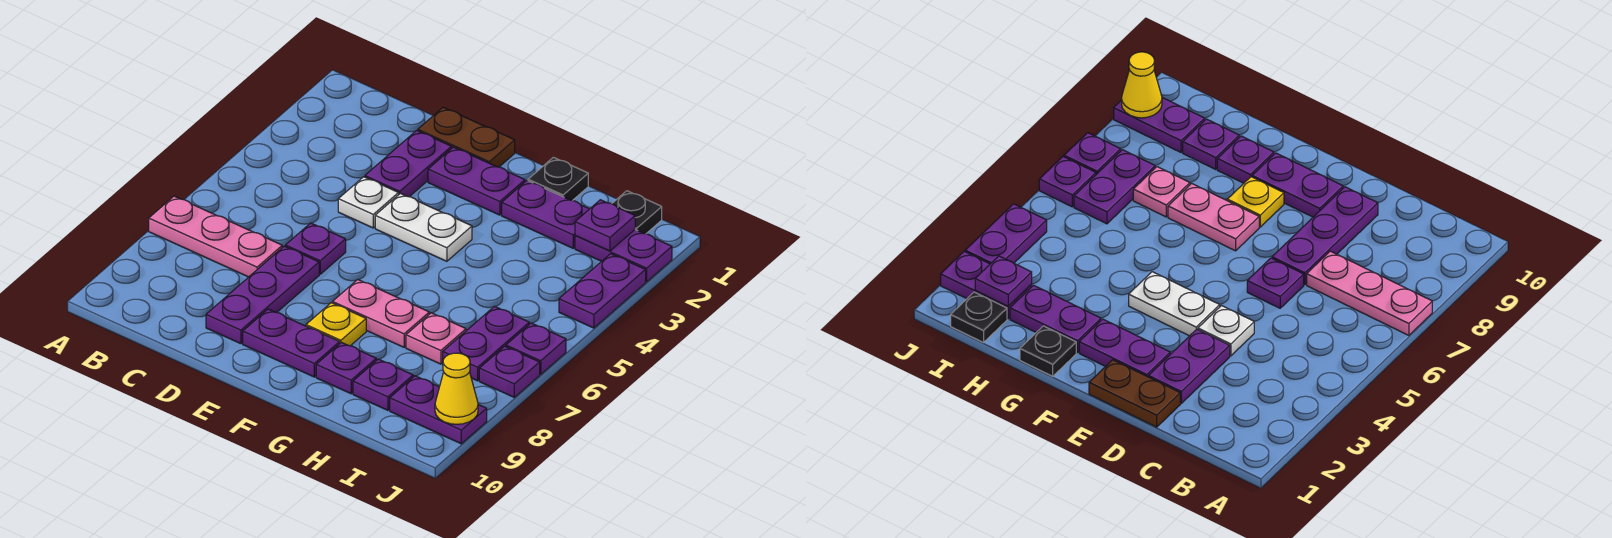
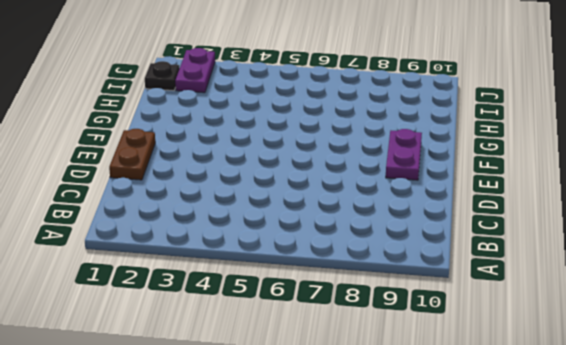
none -> pink 1x3 plate [149,196,282,277]
none -> purple 1x2 plate [365,130,452,197]
none -> white 1x1 plate [338,177,399,228]

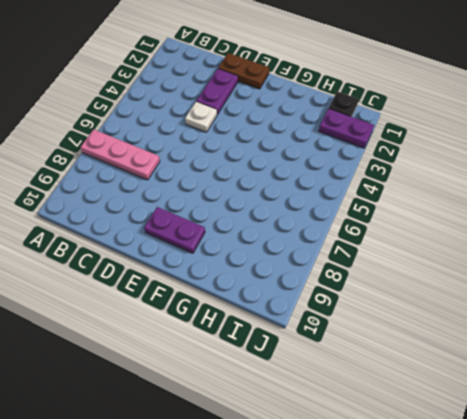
none -> purple 1x1 plate [285,223,346,274]
none -> purple 1x3 plate [206,246,319,344]
none -> purple 1x2 plate [428,147,525,215]

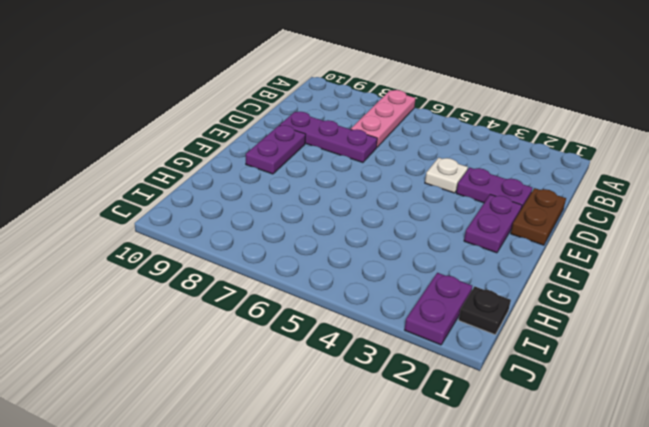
none -> purple 1x1 plate [285,223,346,274]
none -> white 1x2 plate [375,194,472,261]
none -> pink 1x2 plate [332,280,429,347]

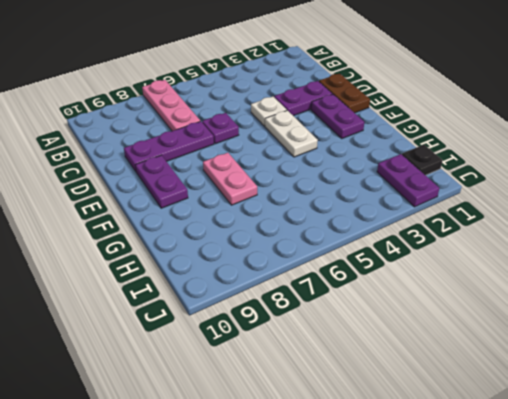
none -> yellow 1x1 plate [306,303,366,346]
none -> black 1x1 plate [528,157,588,201]
none -> purple 1x2 plate [502,181,589,248]

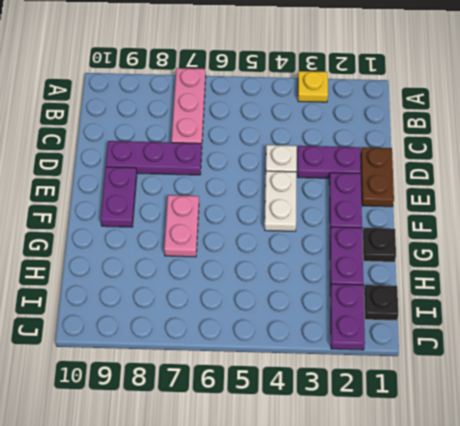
yellow 1x1 plate [298,71,328,102] -> yellow 1x1 plate moved to [306,303,366,346]
none -> purple 1x1 plate [285,223,346,274]
none -> purple 1x1 plate [316,343,376,394]
none -> pink 1x1 plate [406,313,466,364]

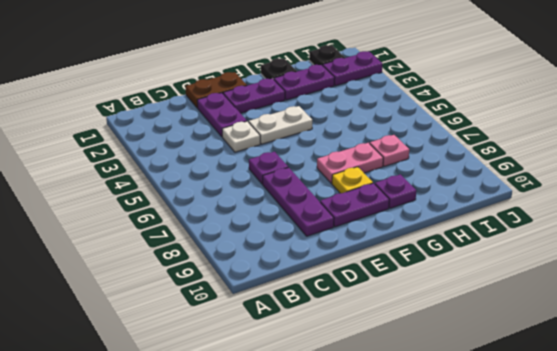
none -> pink 1x3 plate [149,196,282,277]
none -> purple 1x1 plate [353,359,413,410]
none -> purple 1x2 plate [443,307,529,381]

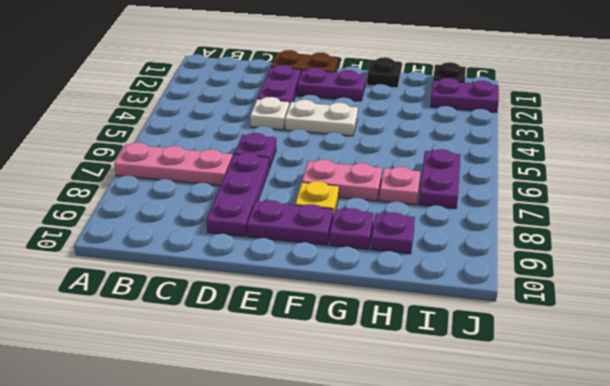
none -> purple 1x2 plate [502,181,589,248]
none -> purple 1x2 plate [390,376,487,444]
none -> purple 1x2 plate [559,254,646,328]

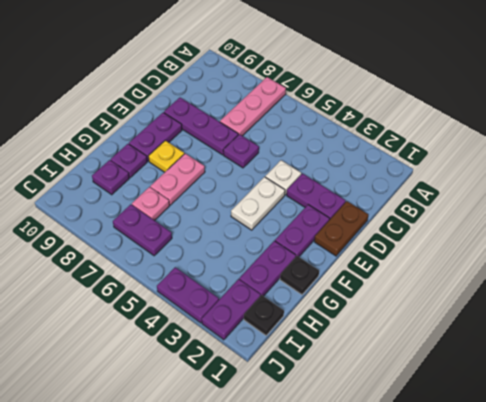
none -> purple 1x2 plate [390,376,487,444]
none -> purple 1x1 plate [506,323,566,374]
none -> purple 1x1 plate [479,346,540,397]

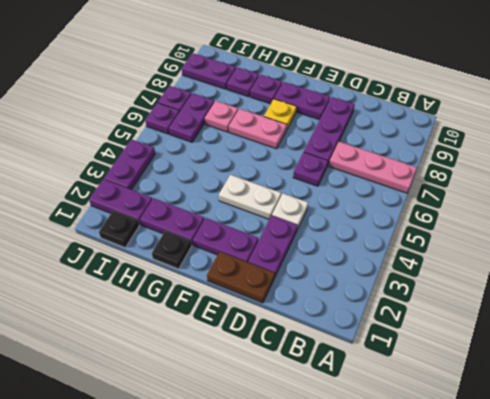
none -> purple 1x1 plate [575,200,635,251]
none -> yellow 1x1 cone [435,353,478,424]

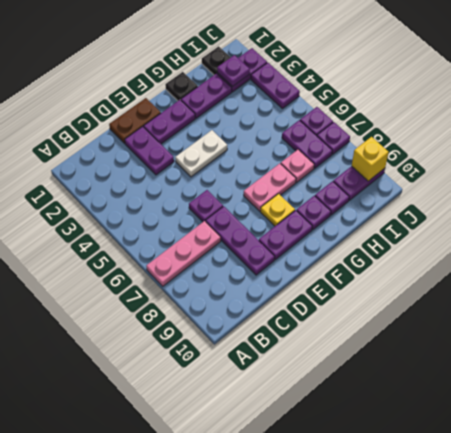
yellow 1x1 brick [352,137,389,181] -> yellow 1x1 cone [435,353,478,424]
none -> white 1x1 plate [338,177,399,228]

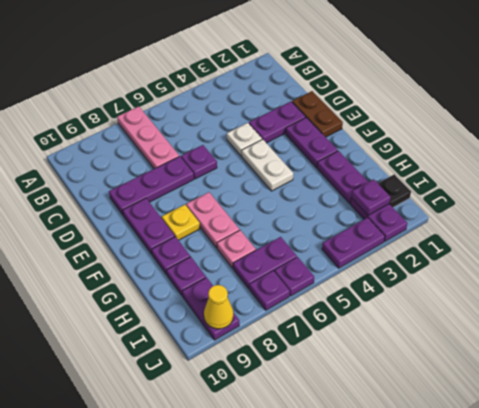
none -> black 1x1 plate [528,157,588,201]

